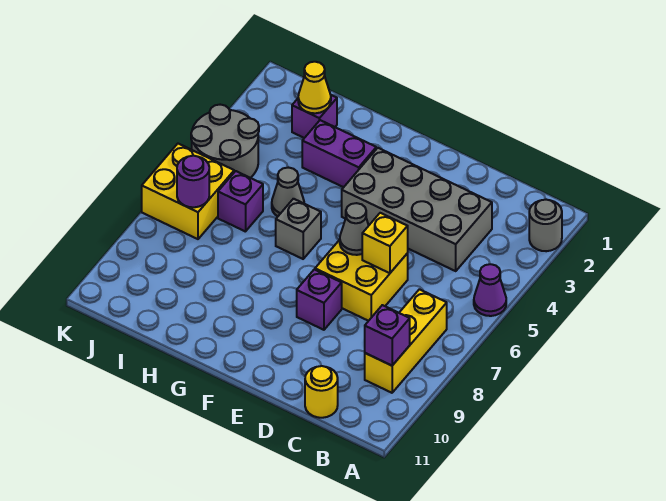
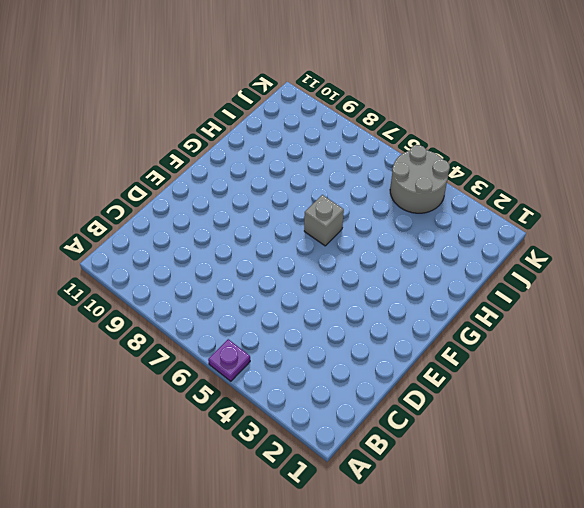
purple 1x1 plate [208,339,250,381] -> purple 1x1 cone [474,264,506,316]
none -> grey 1x1 round brick [529,200,562,251]
none -> yellow 1x3 brick [365,289,447,393]
none -> grey 2x4 brick [342,148,492,271]

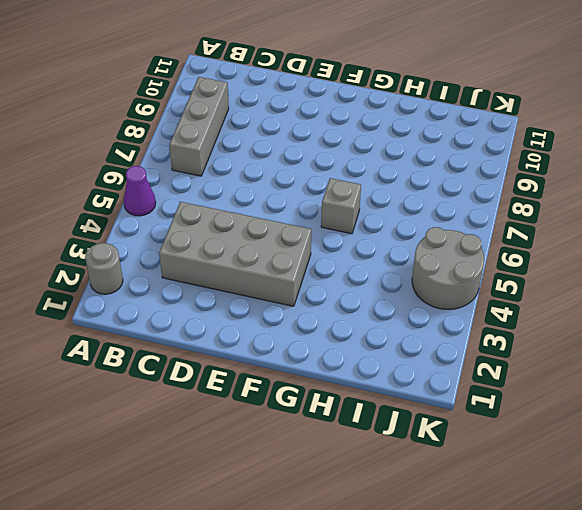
grey 1x3 brick [169,77,229,176] -> yellow 1x3 brick [365,289,447,393]
none -> yellow 1x1 round brick [305,366,338,418]
none -> yellow 2x2 brick [315,240,408,321]
none -> purple 1x1 brick [297,269,342,330]

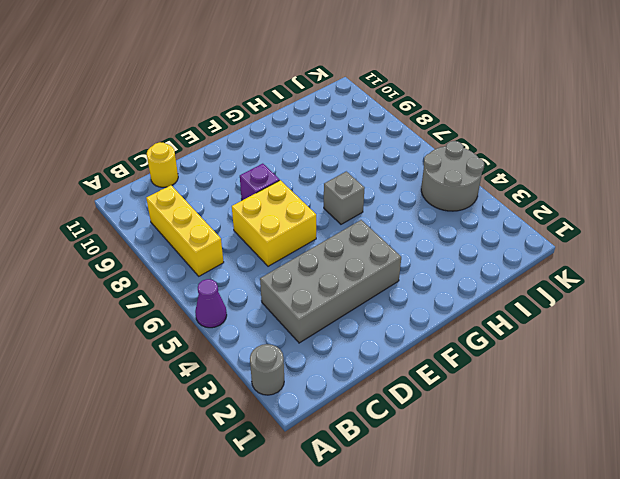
none -> purple 1x2 brick [302,120,376,187]
none -> grey 1x1 cone [272,168,304,216]
none -> purple 1x1 brick [292,95,337,138]

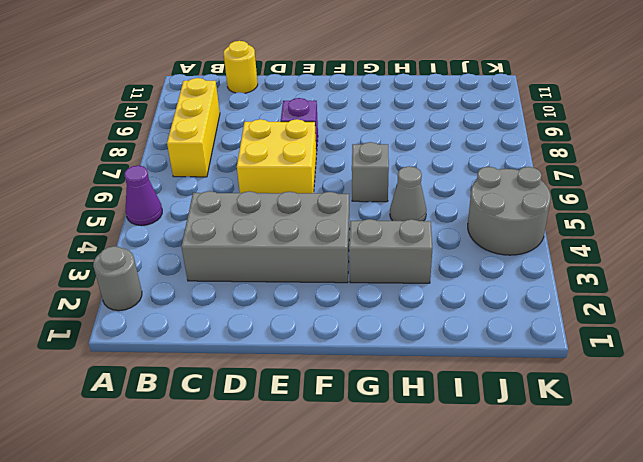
grey 1x2 brick [349,219,432,283] -> purple 1x2 brick [302,120,376,187]
none -> purple 1x1 brick [292,95,337,138]
none -> purple 1x1 brick [218,171,263,232]
none -> yellow 2x2 brick [142,144,234,239]

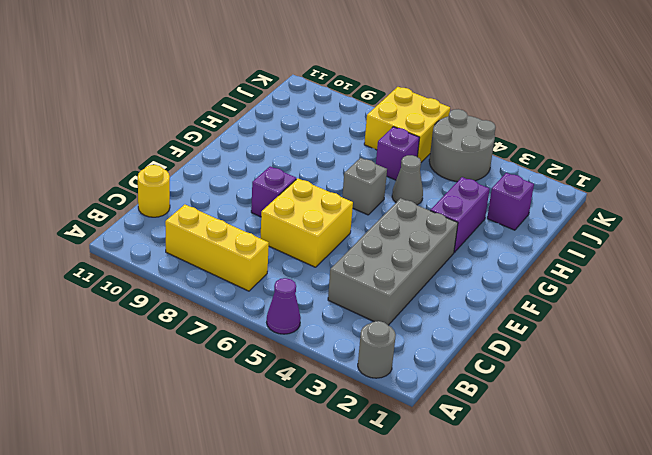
none -> purple 1x1 brick [365,305,410,366]
none -> yellow 1x1 brick [362,213,408,273]
none -> grey 1x1 cone [340,203,369,255]

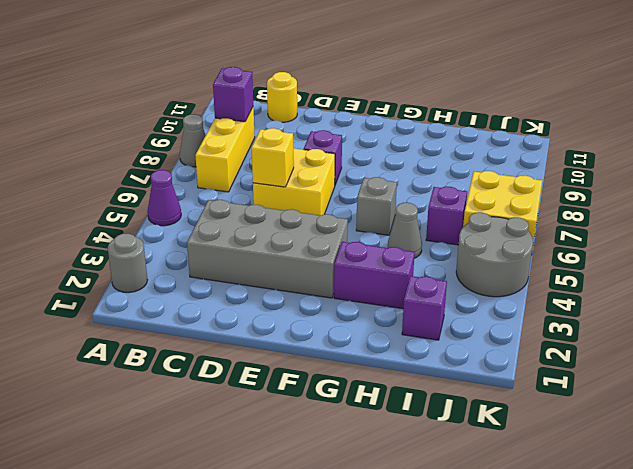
grey 1x1 cone [180,114,206,167] -> grey 1x1 cone moved to [340,203,369,255]
none -> yellow 1x1 cone [298,62,331,113]
none -> purple 1x1 round brick [177,156,209,207]

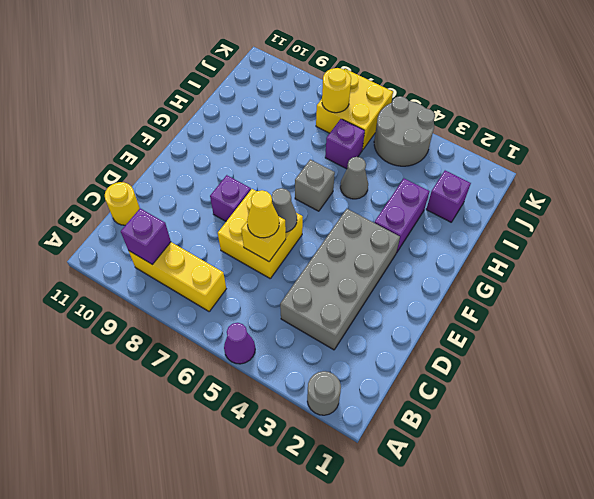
yellow 1x1 cone [247,190,279,238] -> yellow 1x1 cone moved to [298,62,331,113]
yellow 1x1 round brick [322,68,351,113] -> purple 1x1 round brick [177,156,209,207]

